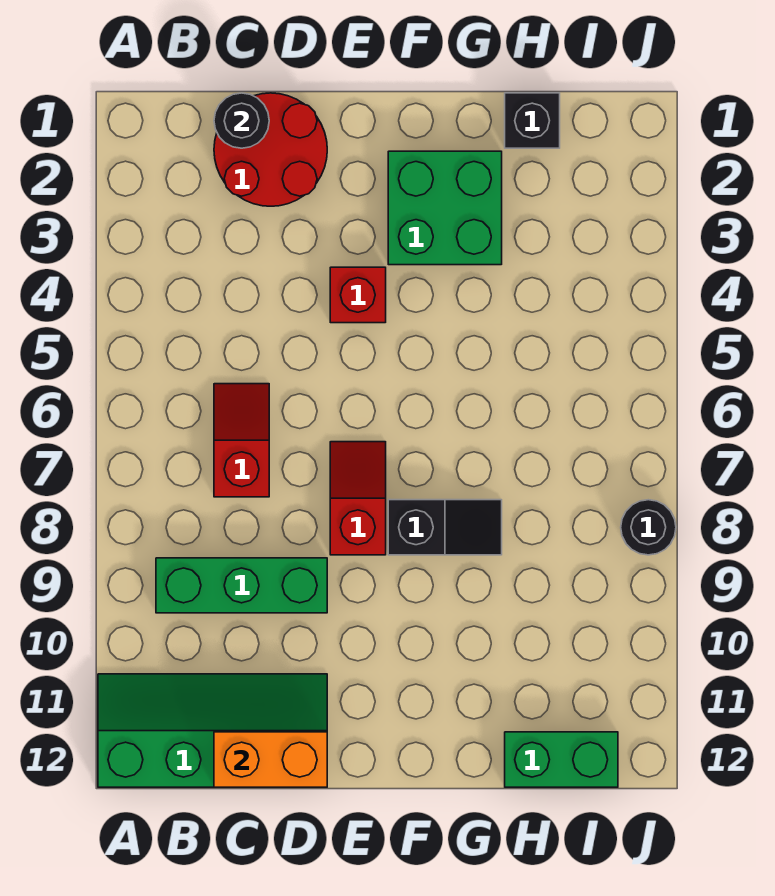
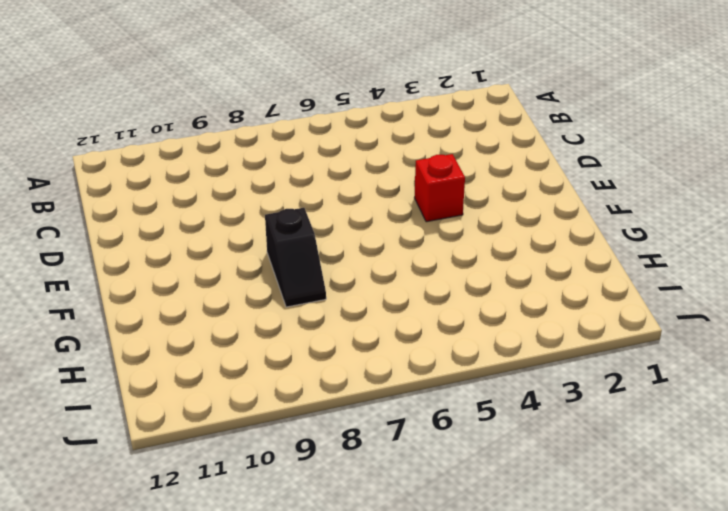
none -> green 2x4 slope [98,674,327,787]
none -> green 1x3 brick [156,558,327,613]
none -> red 2x2 round brick [214,93,327,206]

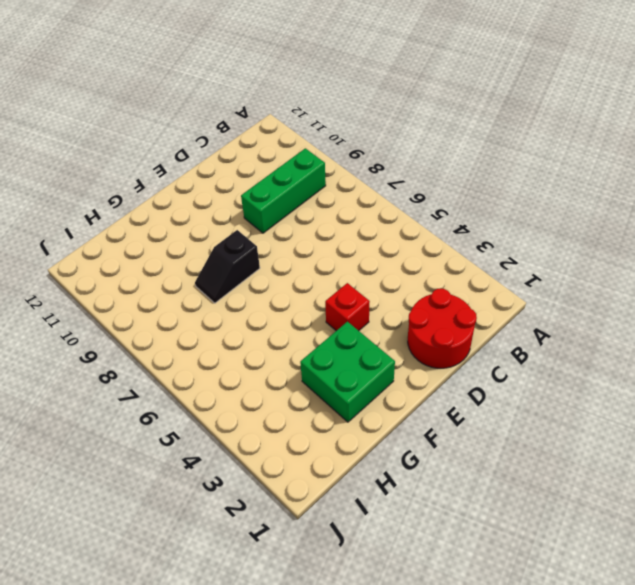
none -> green 2x4 slope [98,674,327,787]
none -> red 1x2 slope [214,384,269,497]
none -> red 1x2 slope [330,442,386,555]

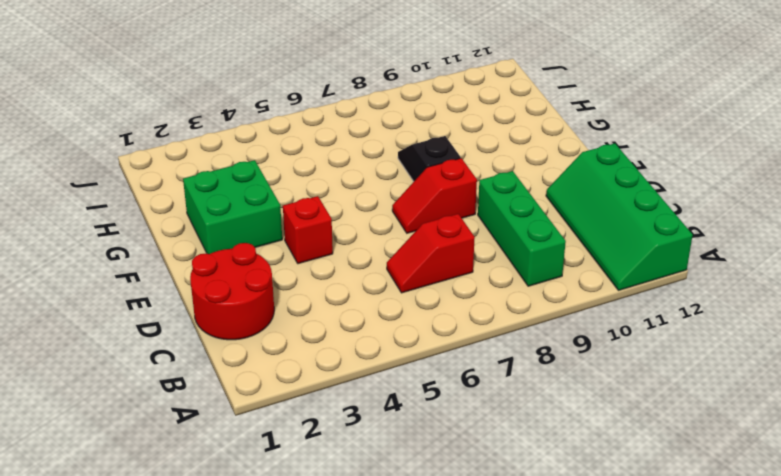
none -> black 1x1 brick [505,93,560,148]
none -> green 1x2 brick [505,732,618,787]
none -> black 1x1 round brick [621,500,676,555]

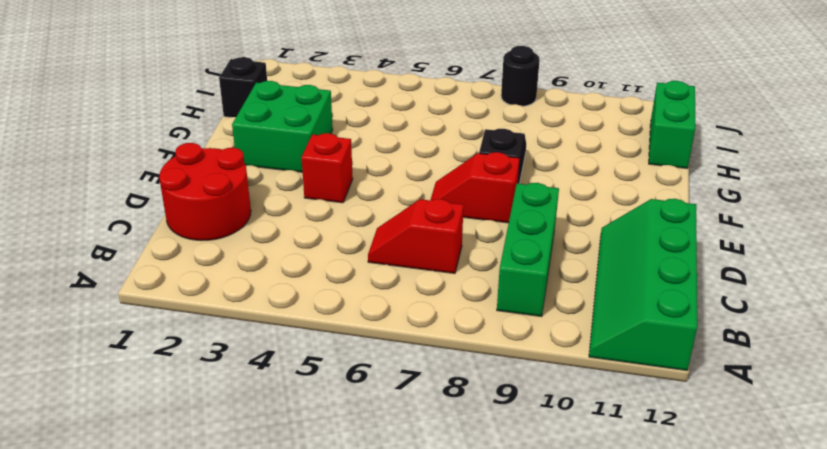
none -> black 1x1 round brick [214,93,269,148]
none -> orange 1x2 brick [214,732,327,787]

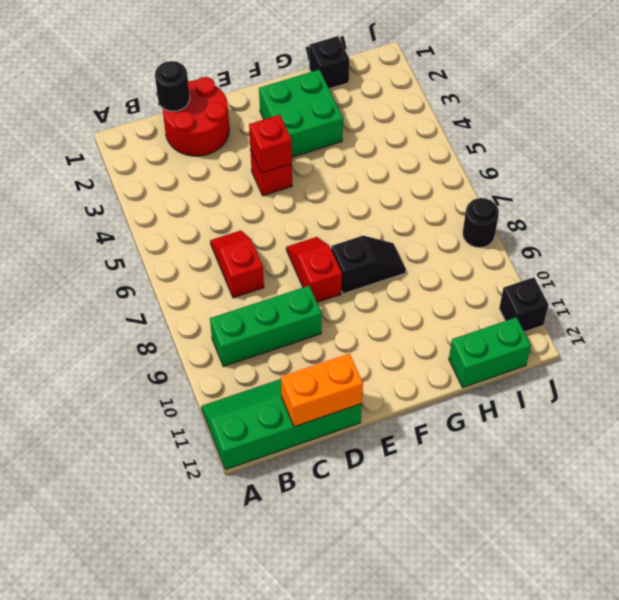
red 1x1 brick [249,115,292,173] -> none
black 1x1 brick [499,277,548,332] -> none

